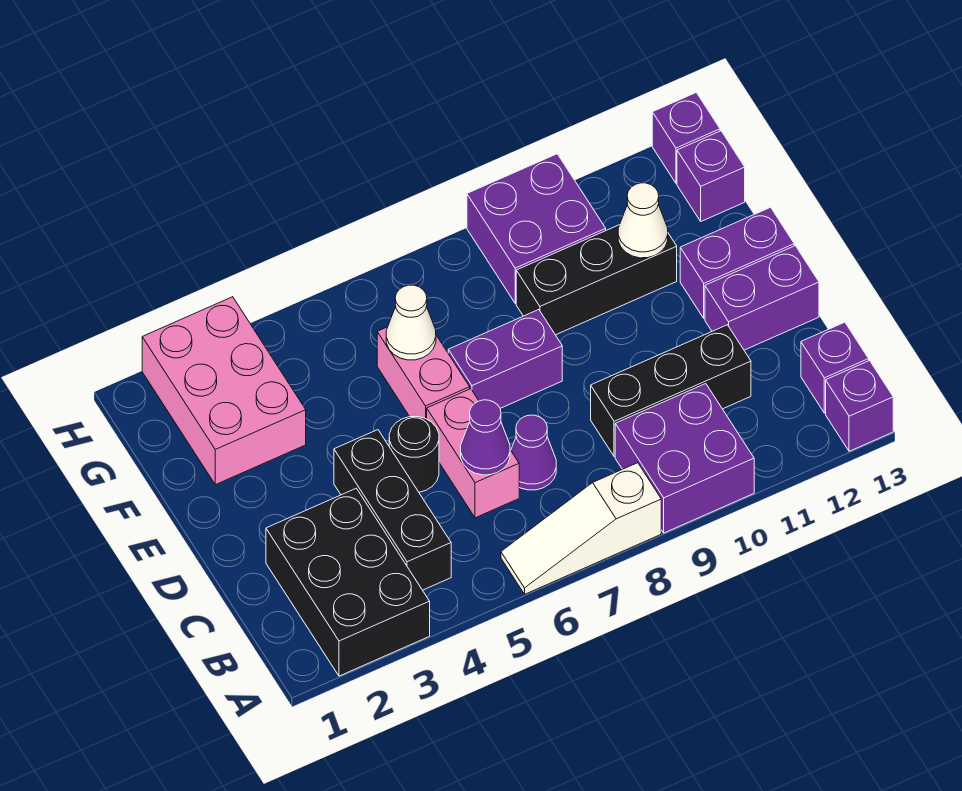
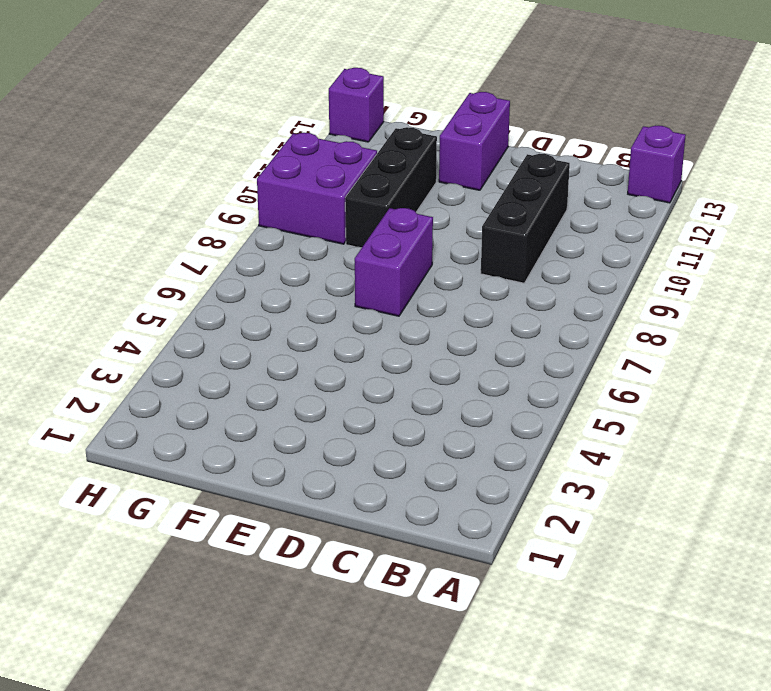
none -> black 2x3 brick [266,488,430,676]
none -> white 1x3 slope [501,463,661,594]
none -> purple 2x2 brick [615,384,754,533]

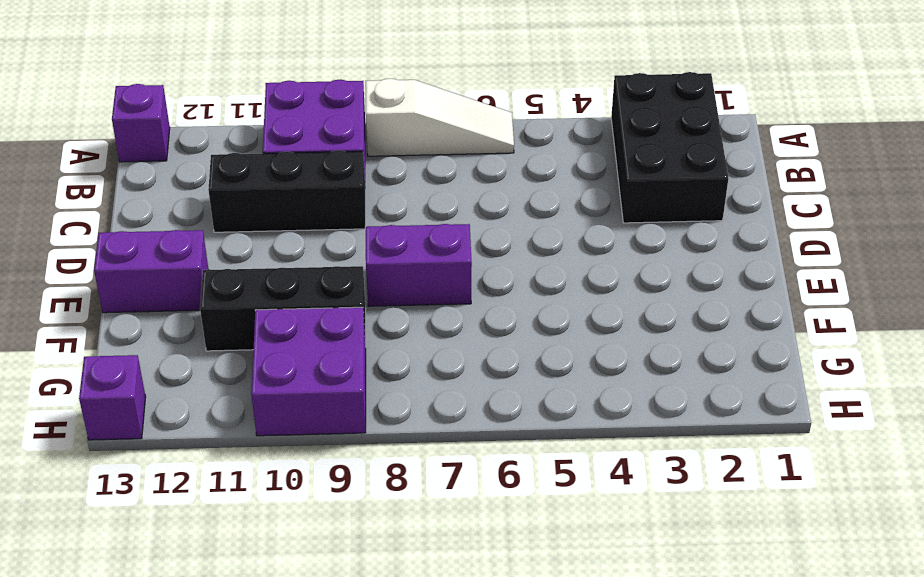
none -> black 1x3 brick [334,430,451,590]
none -> purple 1x1 brick [801,322,869,413]
none -> pink 1x2 brick [427,389,519,518]

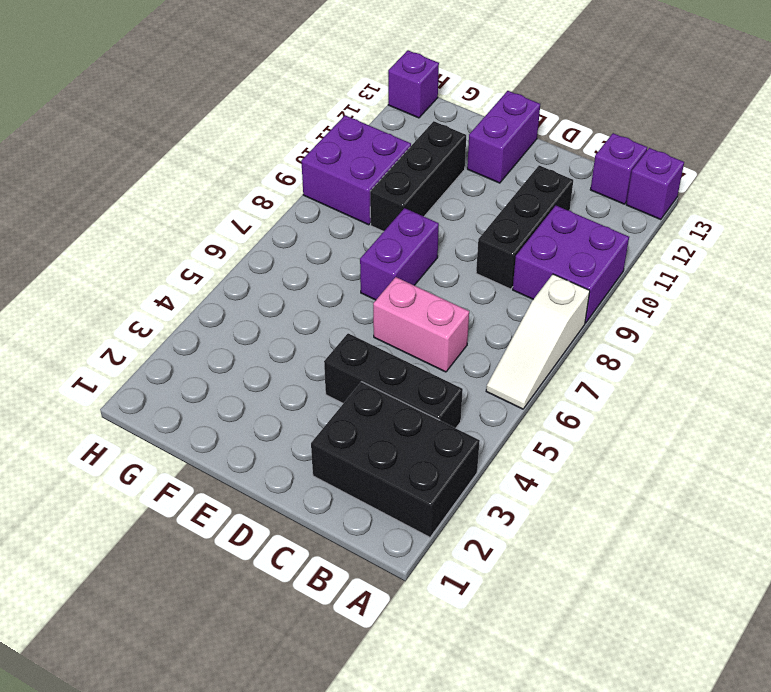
none -> purple 1x1 cone [511,415,556,490]
none -> black 1x1 round brick [389,417,439,492]
none -> purple 1x2 brick [705,246,819,350]

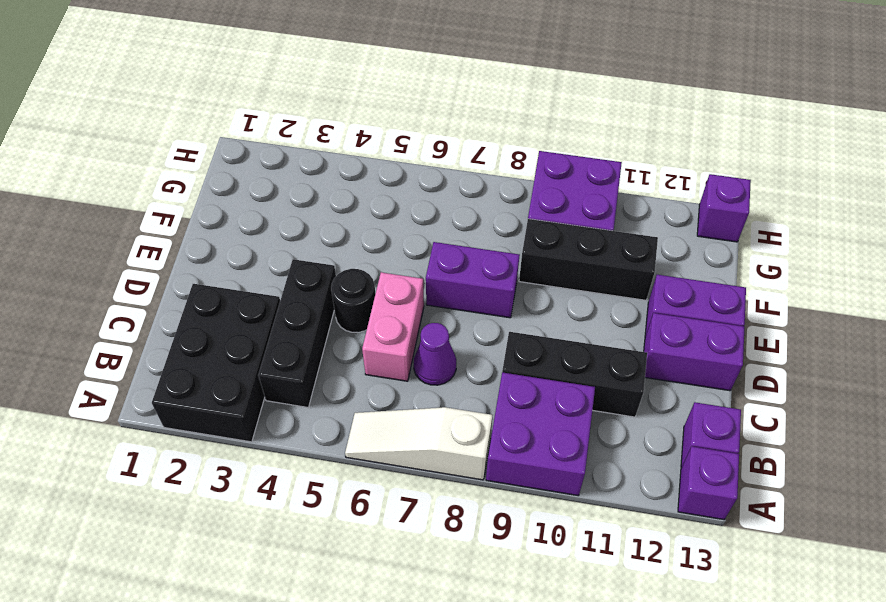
none -> pink 1x2 brick [377,327,470,419]
none -> pink 2x3 brick [142,297,306,485]
none -> purple 1x1 brick [677,131,745,221]

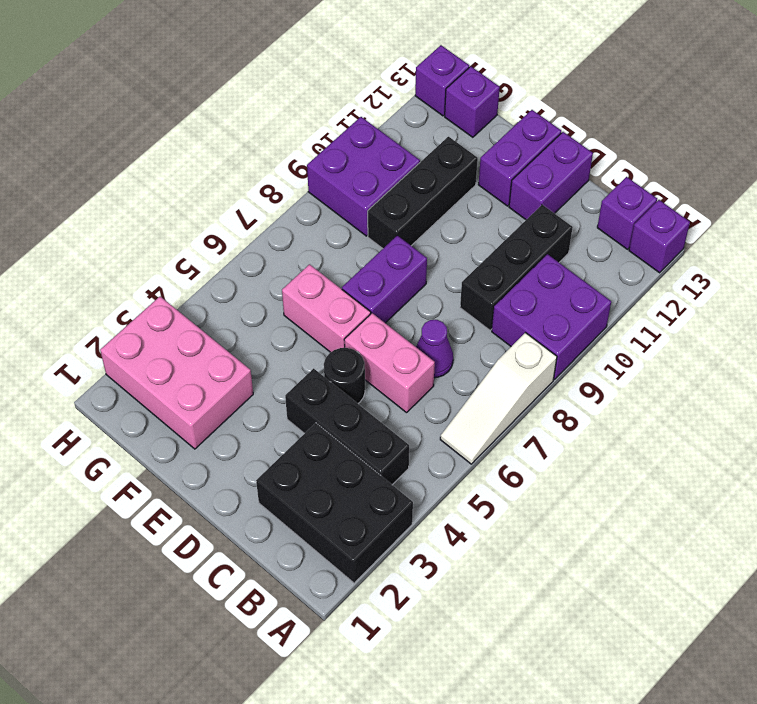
none -> purple 1x1 cone [461,400,510,475]
none -> white 1x1 cone [386,285,436,360]
none -> white 1x1 cone [618,183,668,258]

